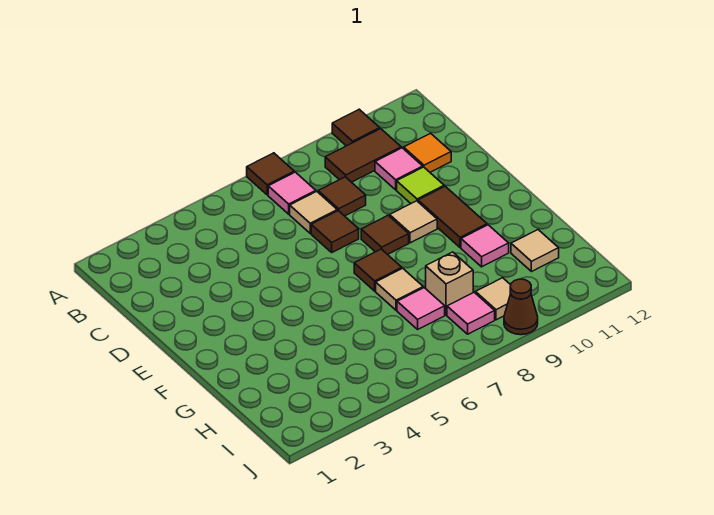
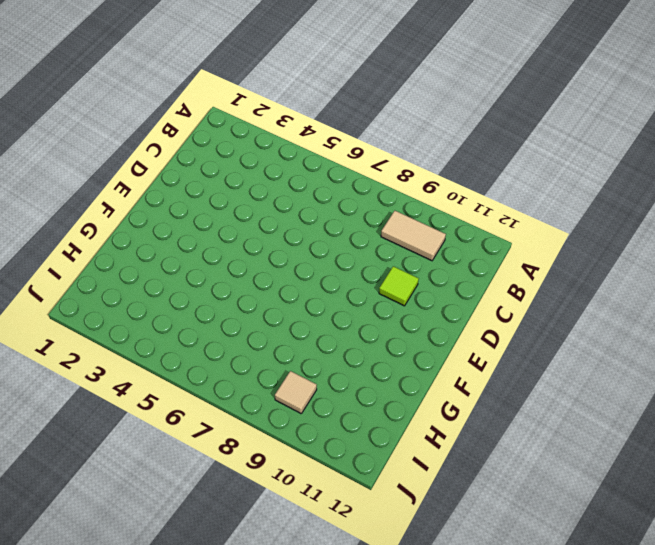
tan 1x2 tile [381,211,446,261] -> brown 1x2 tile [325,129,401,182]
none -> brown 1x1 tile [247,153,294,195]
none -> brown 1x1 tile [332,109,380,146]
none -> pink 1x1 tile [268,172,316,214]

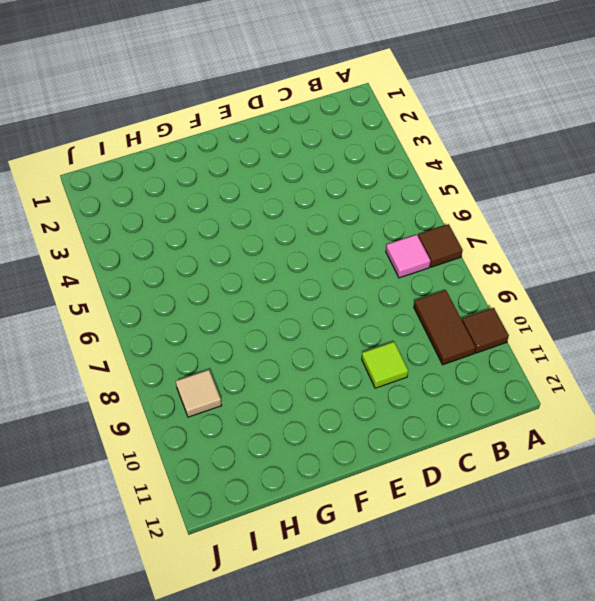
none -> tan 1x1 tile [290,191,337,233]
none -> brown 1x1 tile [318,177,366,216]
none -> pink 1x1 tile [375,148,423,190]

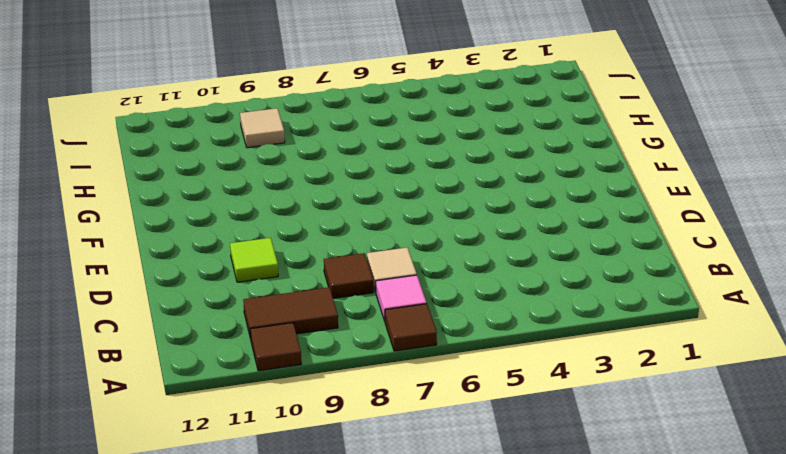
none -> pink 1x1 tile [375,148,423,190]
none -> orange 1x1 tile [404,133,451,172]
none -> brown 1x1 tile [311,211,359,252]

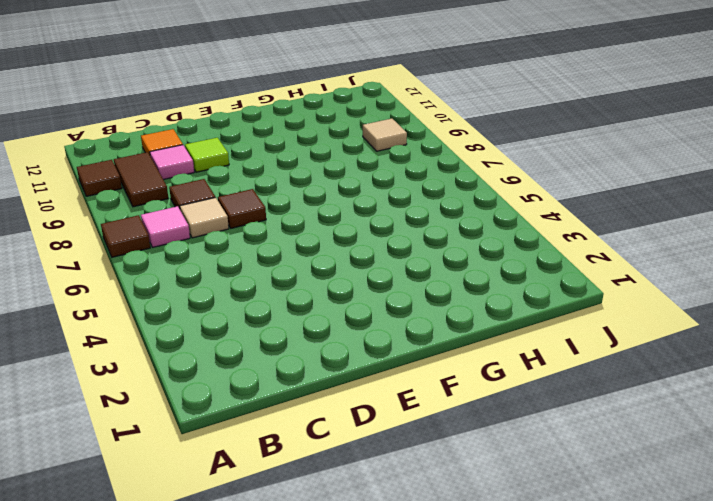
none -> brown 1x1 tile [361,215,409,255]
none -> tan 1x1 tile [390,201,437,243]
none -> brown 1x2 tile [418,186,487,248]

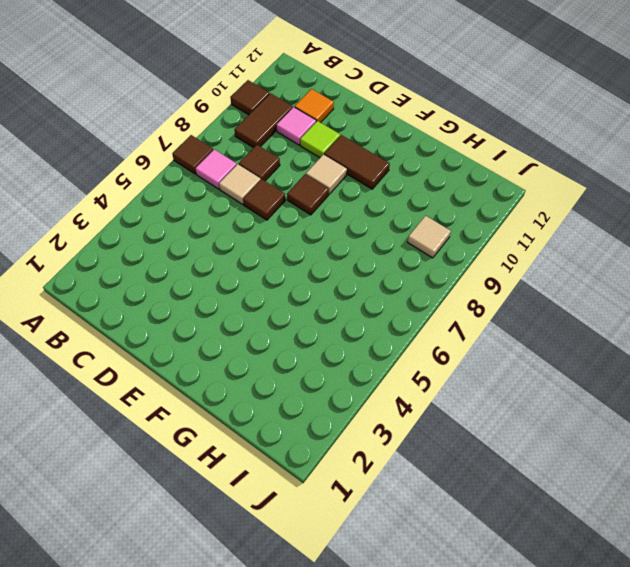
none -> brown 1x1 tile [354,249,402,291]
none -> tan 1x1 tile [376,268,423,310]
none -> pink 1x1 tile [461,225,509,267]

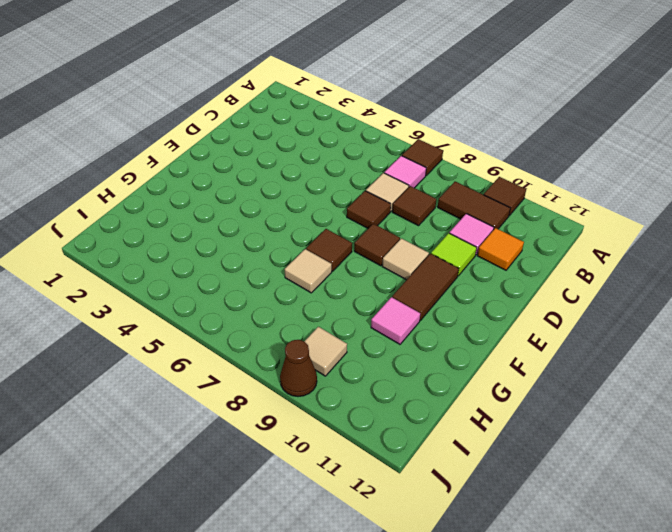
none -> pink 1x1 tile [397,288,445,329]
none -> tan 1x1 brick [426,252,473,315]
none -> tan 1x1 tile [511,230,559,272]

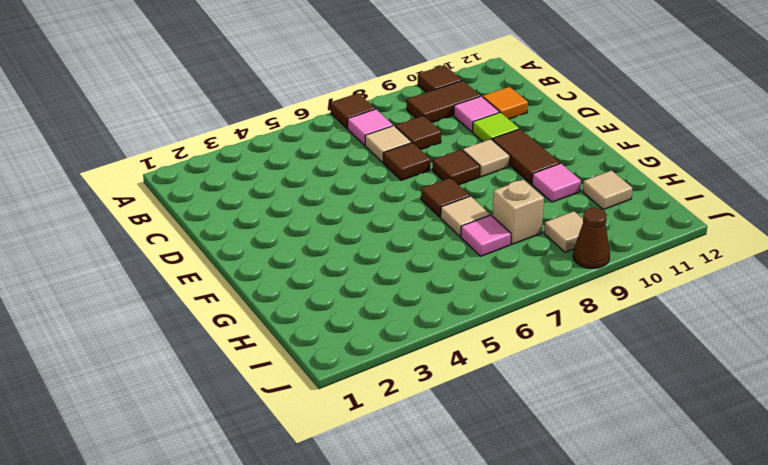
none -> pink 1x1 tile [447,292,495,334]

